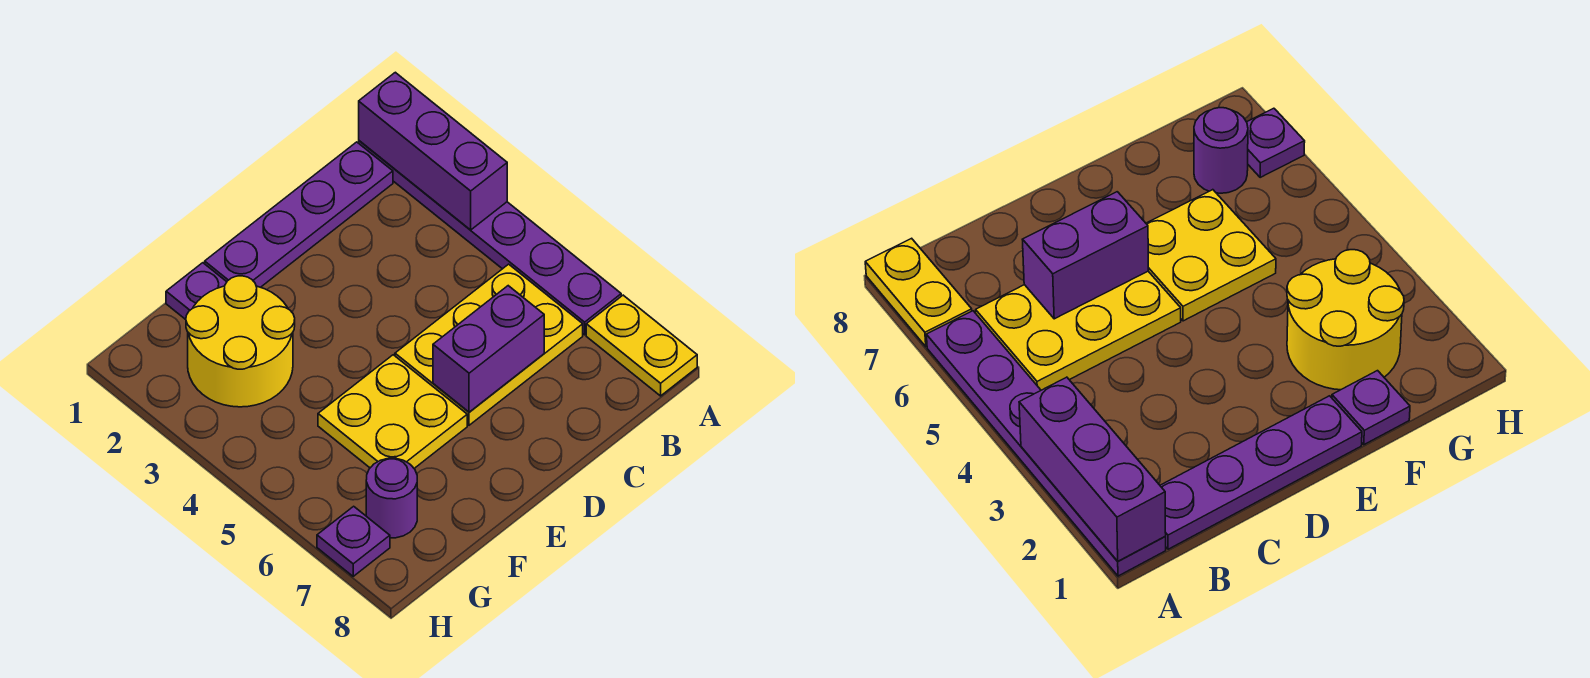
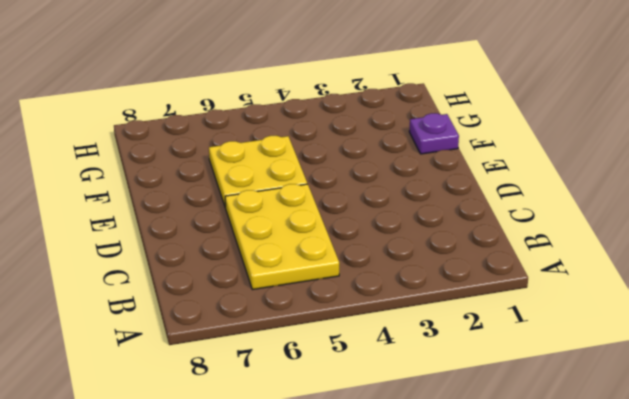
none -> purple 1x6 plate [359,141,621,335]
none -> yellow 1x2 plate [586,295,697,396]

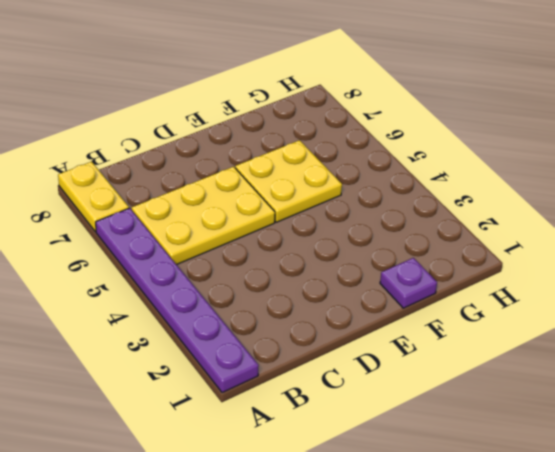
none -> purple 1x4 plate [205,142,393,287]
none -> yellow 2x2 round brick [186,276,295,407]

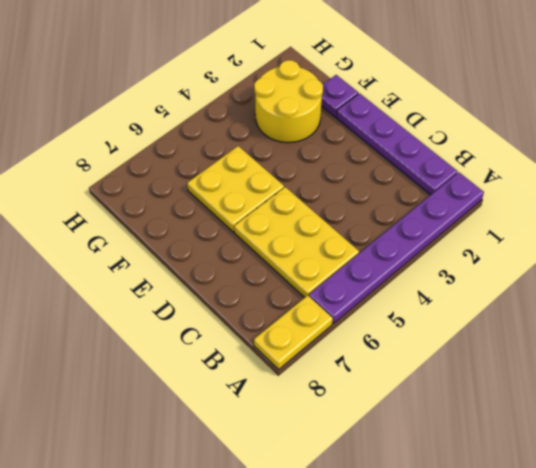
none -> purple 1x1 round brick [366,458,417,538]
none -> purple 1x1 plate [317,506,390,576]

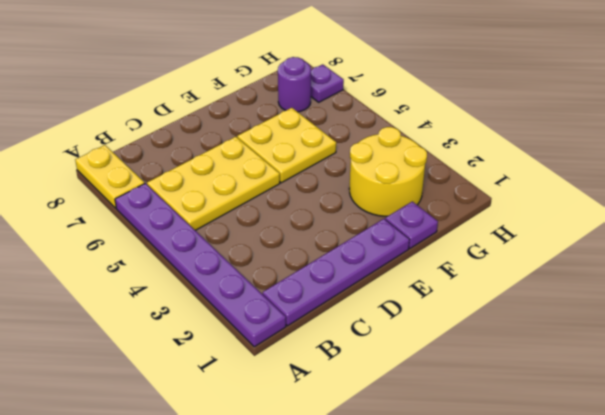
none -> purple 1x3 brick [359,72,507,230]
none -> purple 1x2 brick [433,286,544,412]

